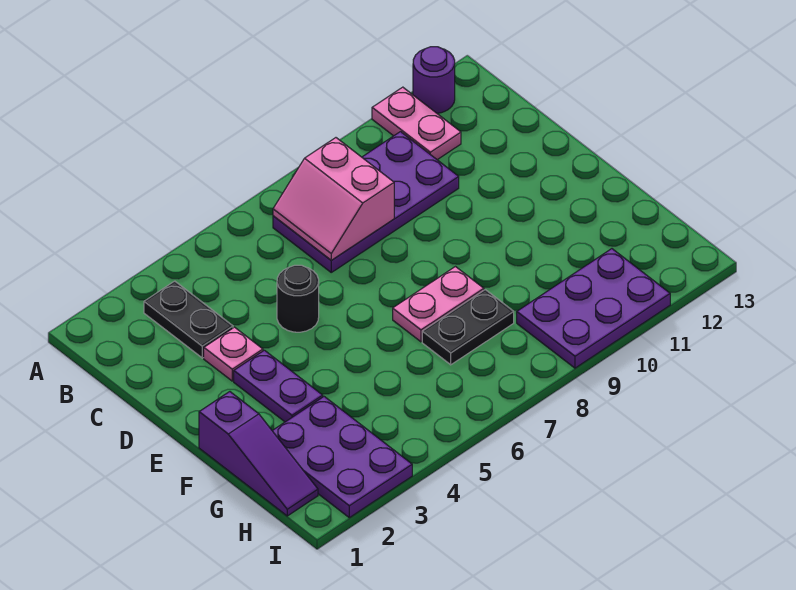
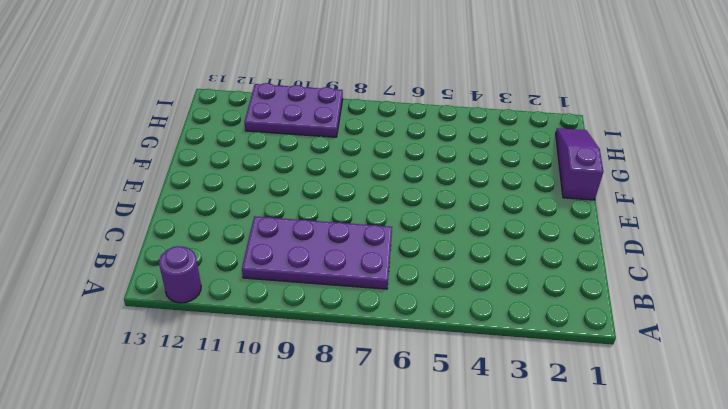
none -> pink 1x2 plate [372,87,461,160]
none -> black 1x2 plate [144,281,233,358]
none -> pink 1x1 plate [204,327,263,381]

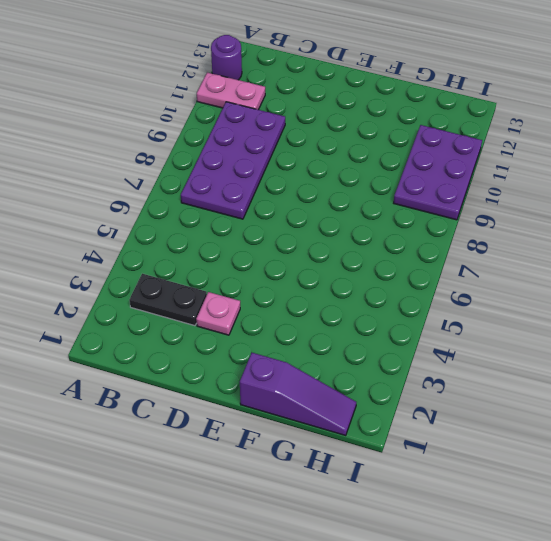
none -> black 1x1 round brick [277,265,319,332]
none -> purple 1x2 plate [234,350,323,422]
none -> pink 1x2 plate [393,267,484,342]

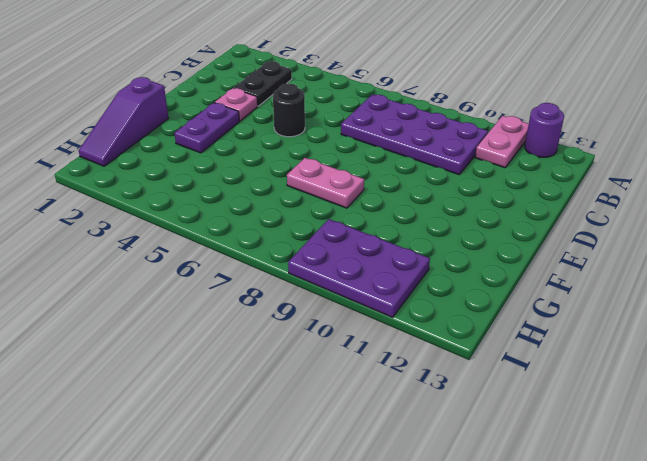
none -> purple 2x3 plate [272,397,412,518]
none -> black 1x2 plate [422,290,514,365]
none -> pink 2x2 slope [273,138,394,260]

